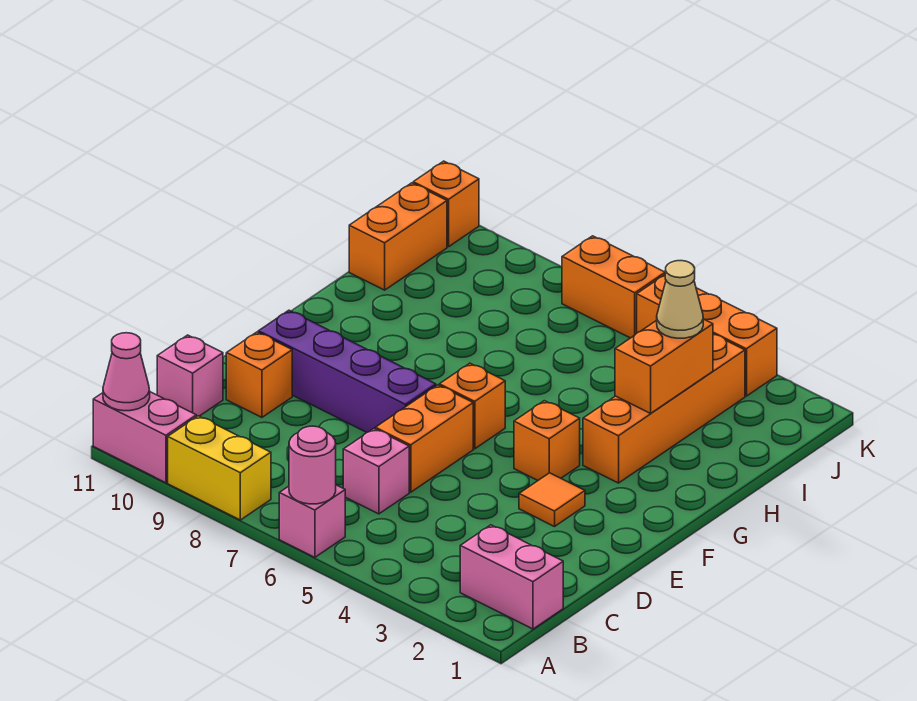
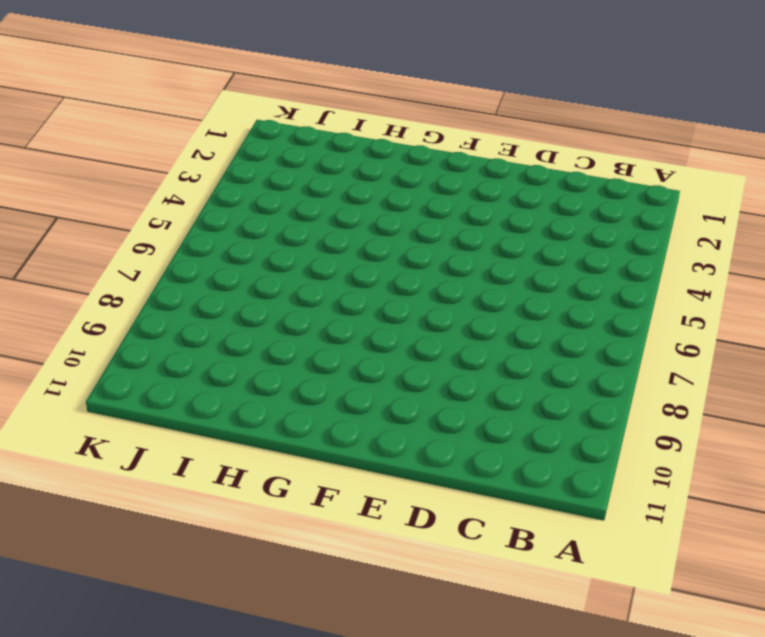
none -> pink 1x1 brick [279,485,345,557]
none -> yellow 1x2 brick [168,416,271,520]
none -> pink 1x2 brick [93,392,196,483]

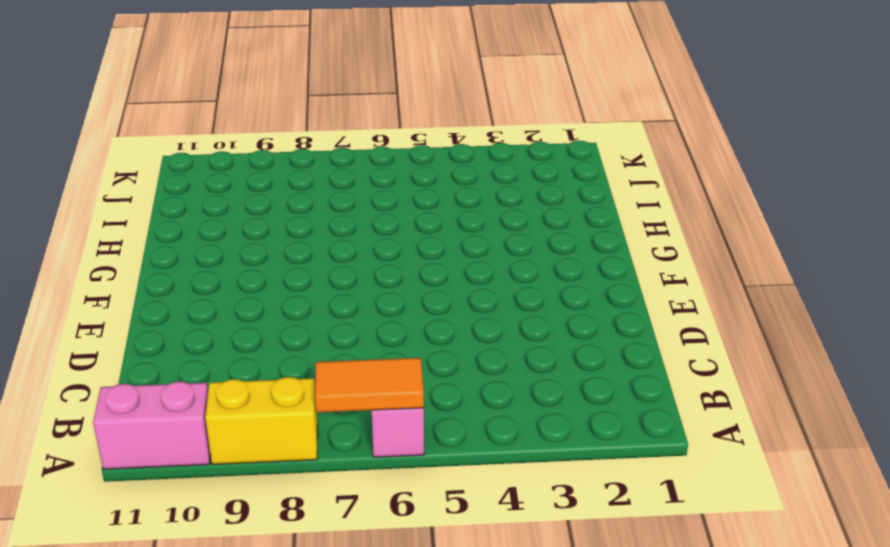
orange 1x2 tile [315,358,424,412] -> pink 1x1 round brick [289,426,336,504]
none -> pink 1x2 brick [460,525,563,629]
none -> pink 1x1 brick [343,429,409,514]
none -> pink 1x1 brick [157,335,223,417]

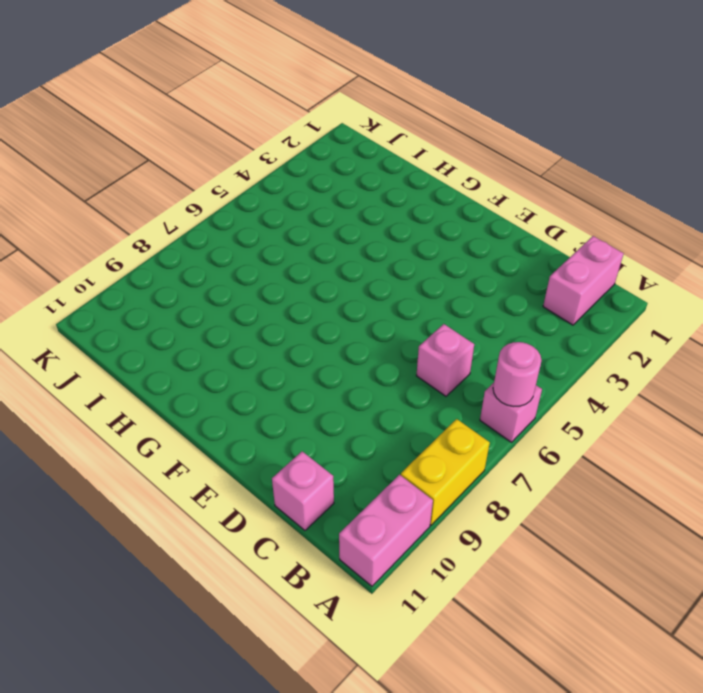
none -> orange 1x2 brick [375,385,473,492]
none -> orange 1x1 brick [226,332,292,417]
none -> orange 1x1 tile [519,473,585,527]

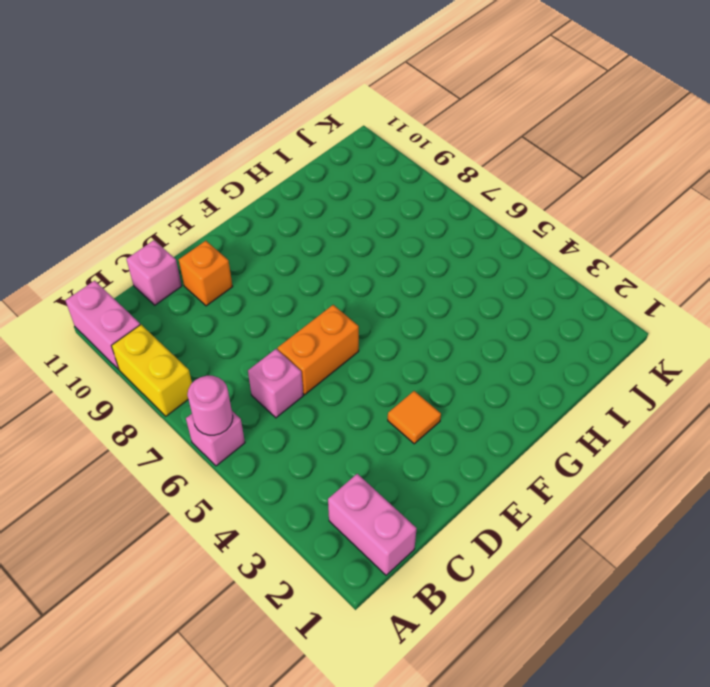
none -> purple 1x4 brick [258,310,436,433]
none -> orange 1x1 brick [514,401,580,480]
none -> orange 1x1 brick [439,363,505,449]

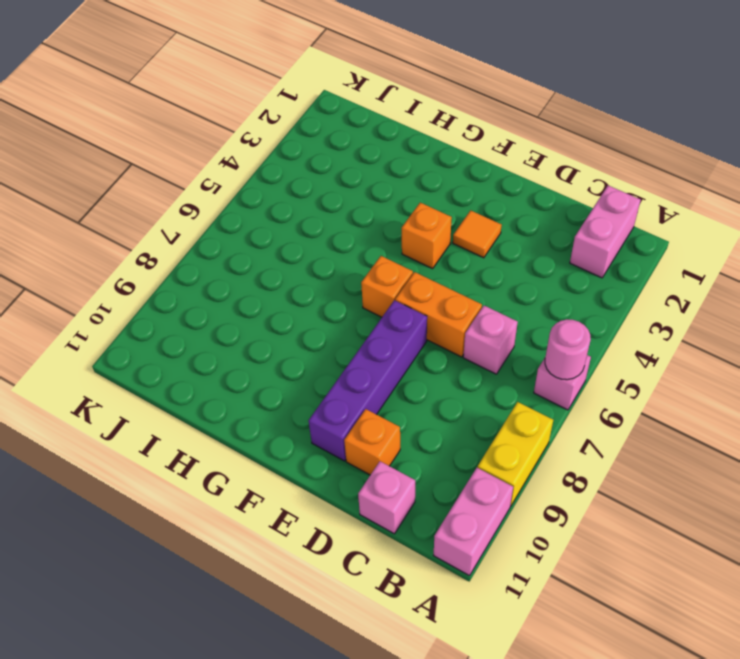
none -> orange 1x4 brick [583,334,745,483]
none -> orange 1x2 brick [349,183,447,290]
none -> orange 1x3 brick [637,275,777,396]

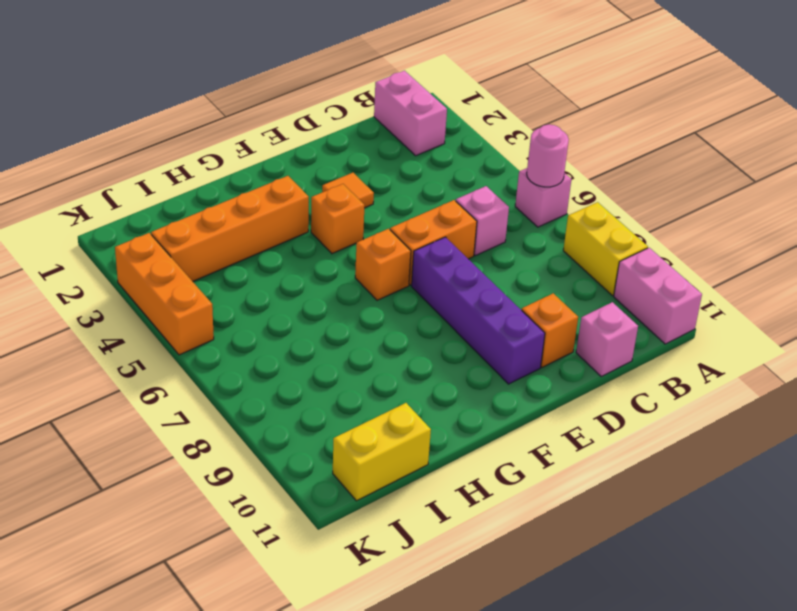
yellow 1x2 brick [333,403,431,501] -> orange 1x2 brick [349,183,447,290]
none -> orange 1x2 brick [562,236,665,338]
none -> orange 1x1 brick [413,161,479,247]
none -> pink 1x1 cone [103,333,150,411]

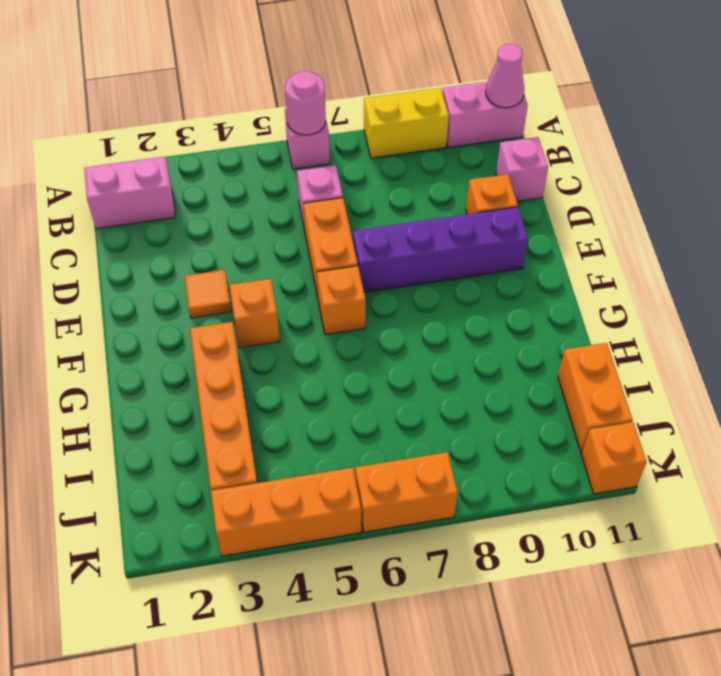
none -> orange 1x2 brick [615,319,713,414]
none -> tan 1x1 cone [657,261,703,338]

